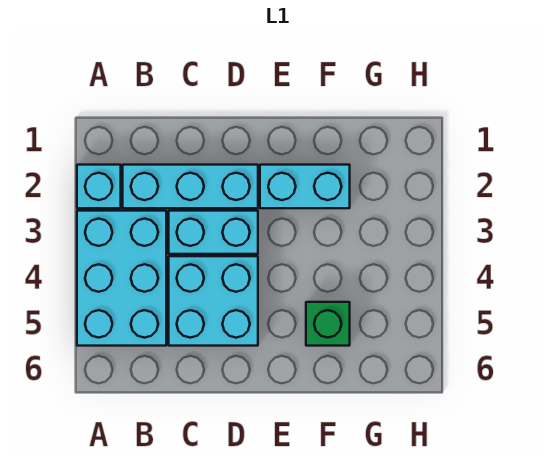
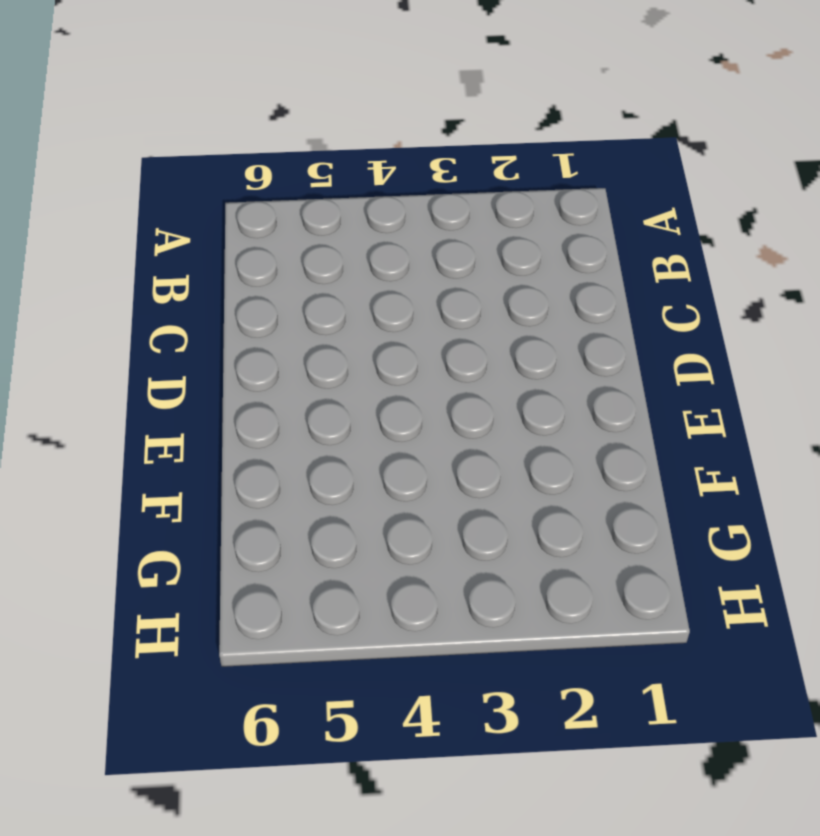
none -> cyan 1x1 brick [77,165,121,208]
none -> cyan 2x3 brick [77,211,166,346]

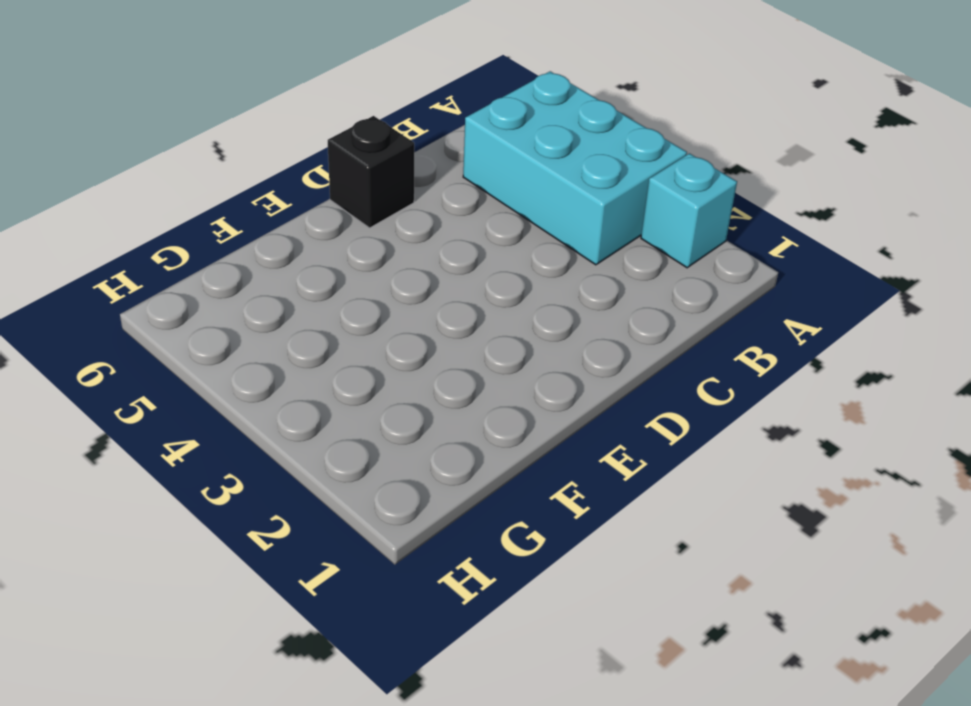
black 1x1 brick [328,116,414,228] -> none
none -> cyan 1x3 brick [123,165,258,208]
none -> cyan 1x2 brick [169,211,258,254]

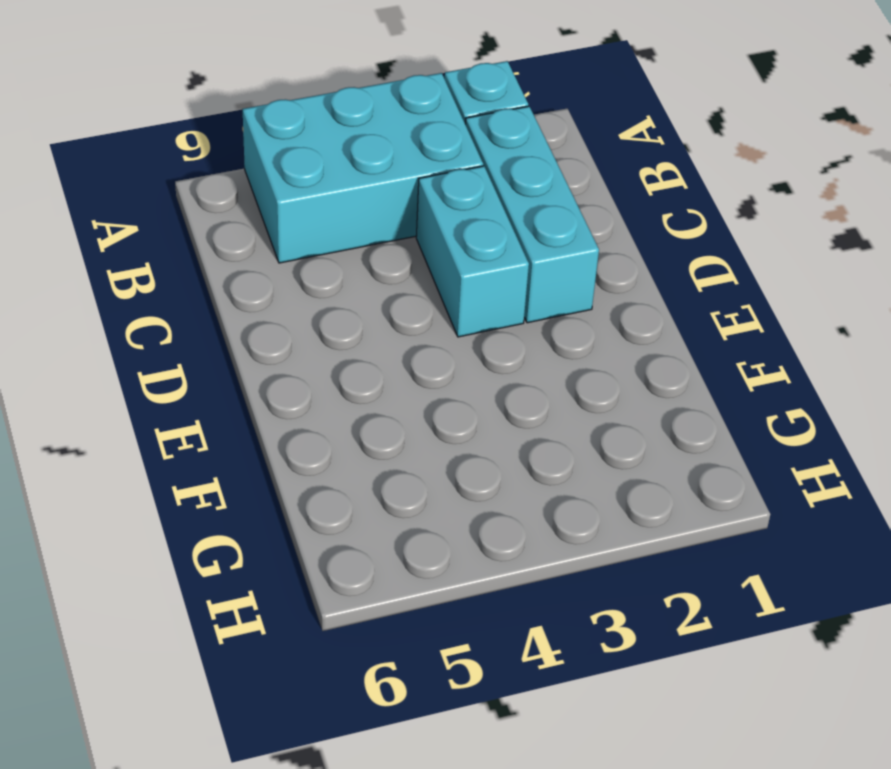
none -> cyan 2x2 brick [169,256,258,346]
none -> cyan 1x2 brick [260,165,350,208]

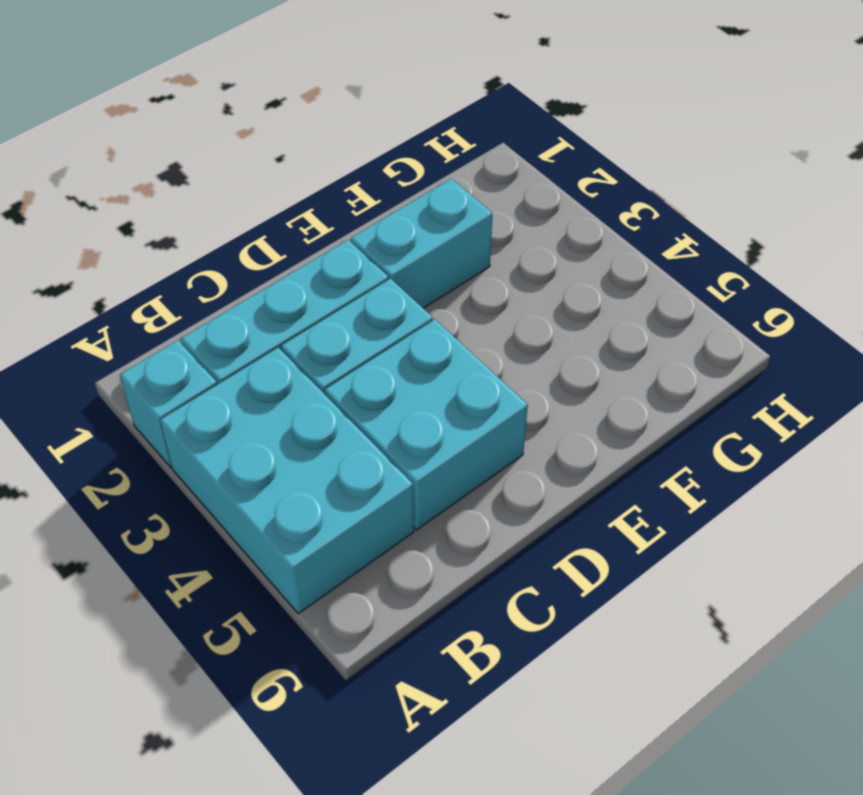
none -> green 1x1 brick [306,302,350,346]

